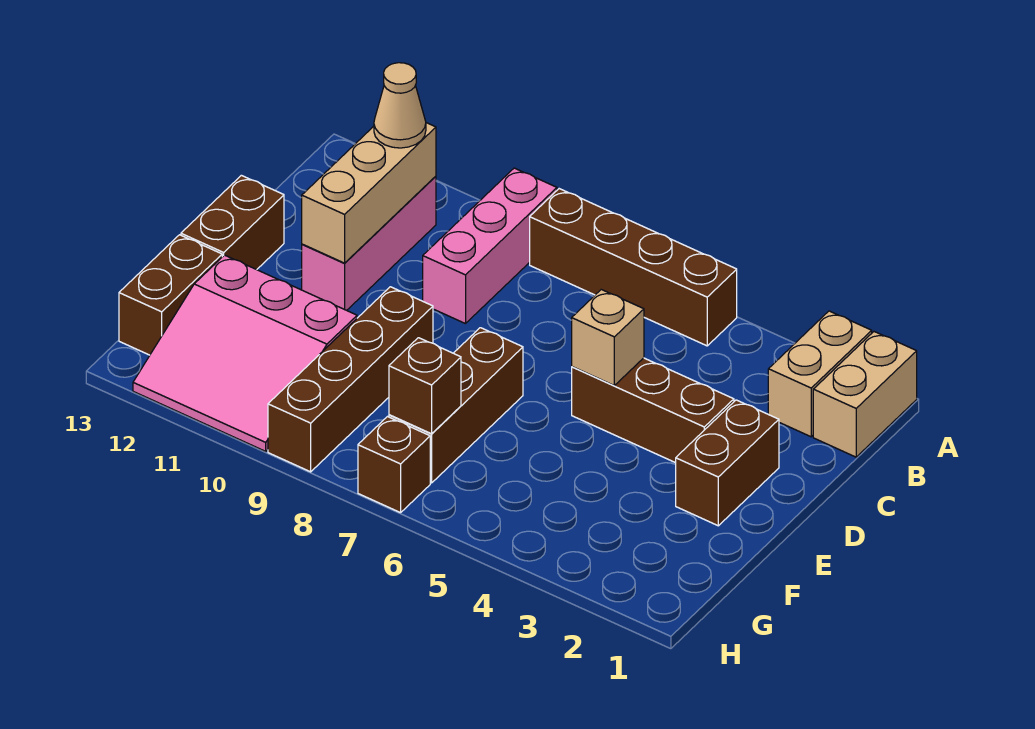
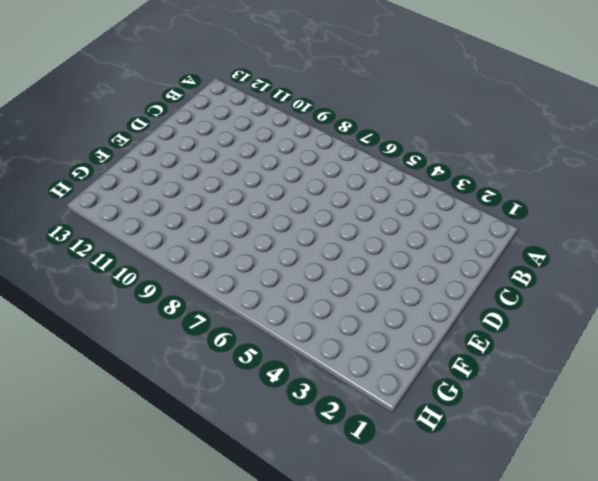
none -> tan 1x2 brick [813,332,917,457]
none -> tan 1x2 brick [768,311,872,437]
none -> brown 1x4 brick [530,189,737,346]

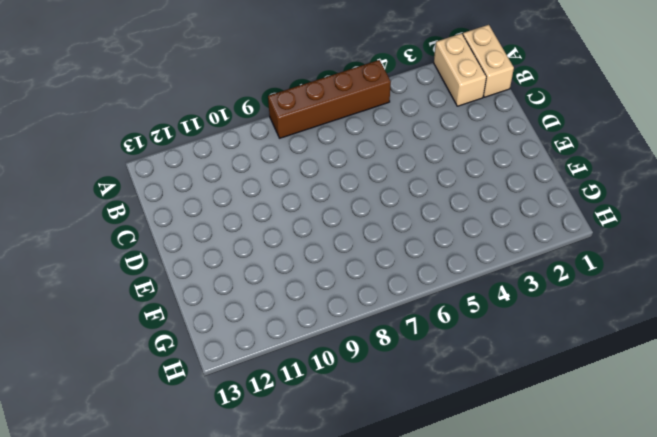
none -> pink 1x3 brick [423,168,557,324]
none -> pink 1x3 brick [302,176,436,310]
none -> brown 1x2 brick [676,400,779,526]

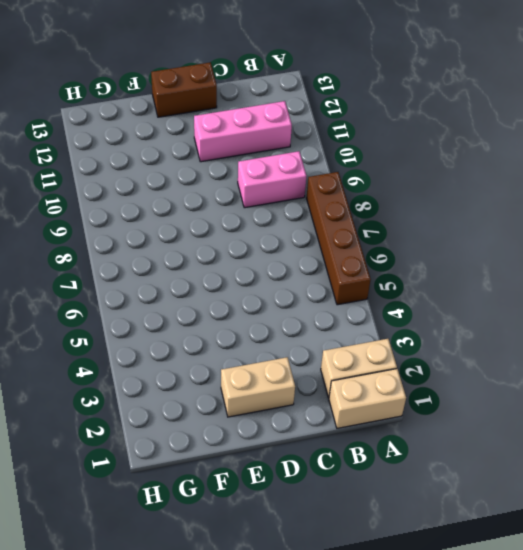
pink 1x2 brick [238,151,306,208] -> pink 1x3 brick [423,168,557,324]
tan 1x2 brick [221,357,295,417] -> brown 1x2 brick [676,400,779,526]
none -> brown 1x3 brick [572,358,734,463]
none -> brown 1x3 brick [389,328,523,483]
none -> brown 1x4 brick [268,287,433,472]

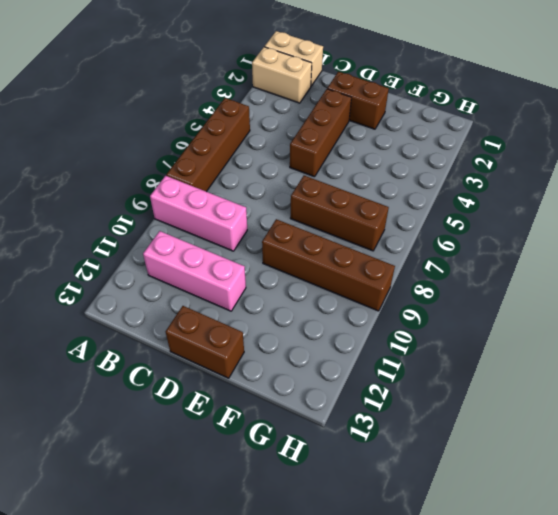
none -> pink 3x3 slope [133,255,357,451]
none -> brown 1x2 brick [119,235,222,355]
none -> brown 1x1 brick [358,417,430,513]

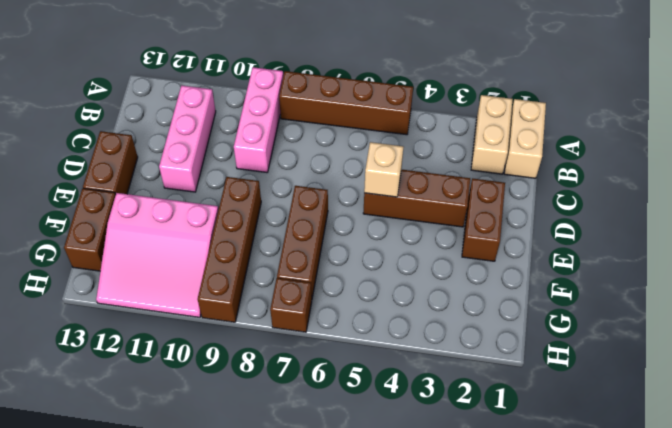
none -> tan 1x3 brick [302,123,436,263]
none -> brown 1x1 brick [389,338,461,434]
none -> tan 1x1 cone [374,63,426,148]

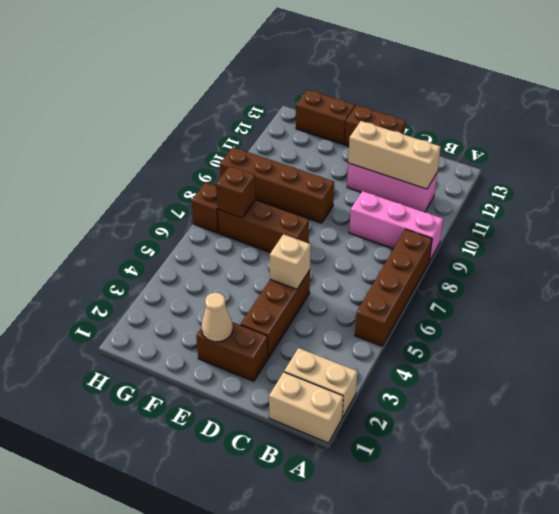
tan 1x1 cone [202,293,233,342] -> tan 1x1 cone moved to [374,63,426,148]
none -> pink 3x3 slope [133,255,357,451]

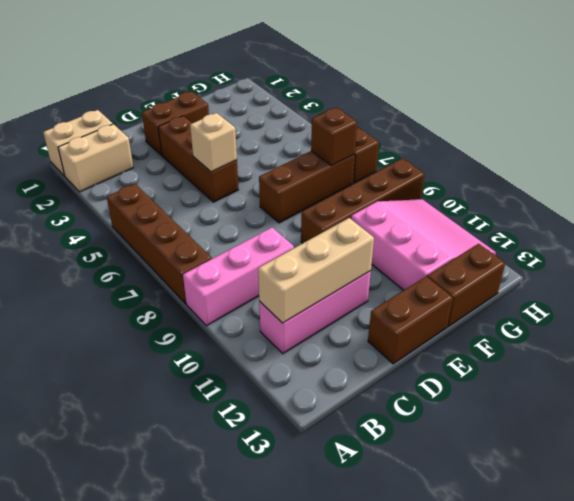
none -> tan 1x1 cone [374,63,426,148]

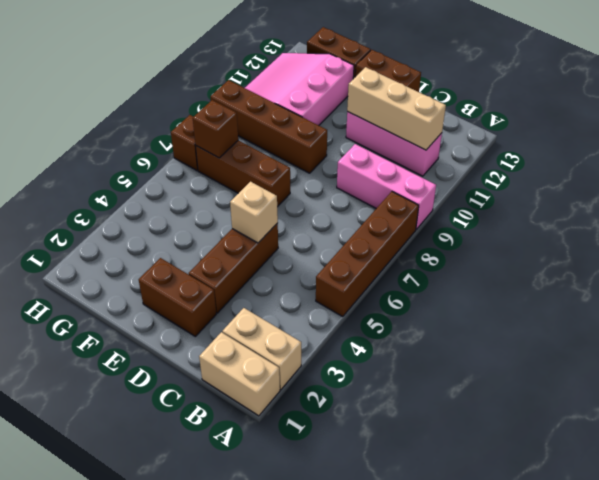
none -> tan 1x1 cone [374,63,426,148]

